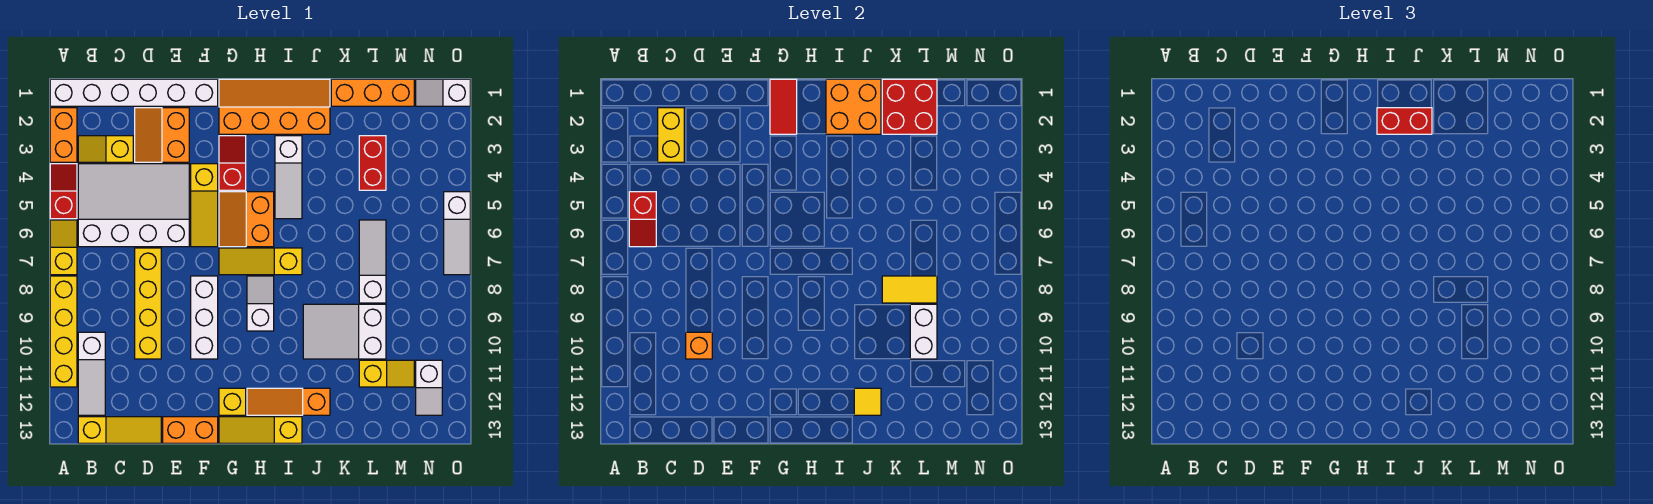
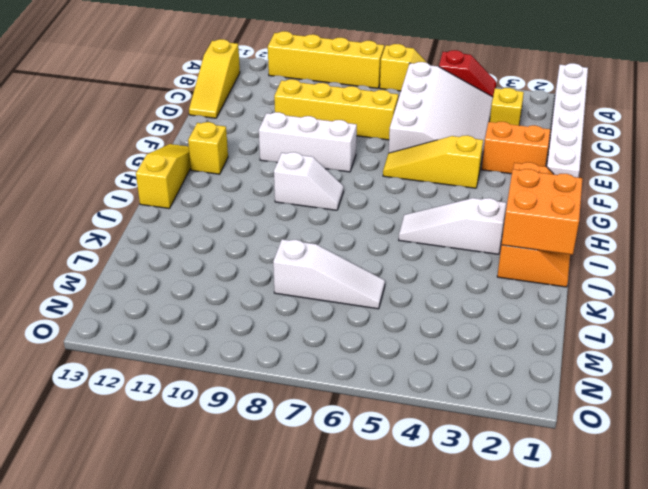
none -> orange 1x2 brick [50,108,77,162]
none -> white 1x3 slope [78,332,105,415]
none -> orange 1x2 brick [163,417,218,443]
none -> red 1x2 slope [219,136,246,190]

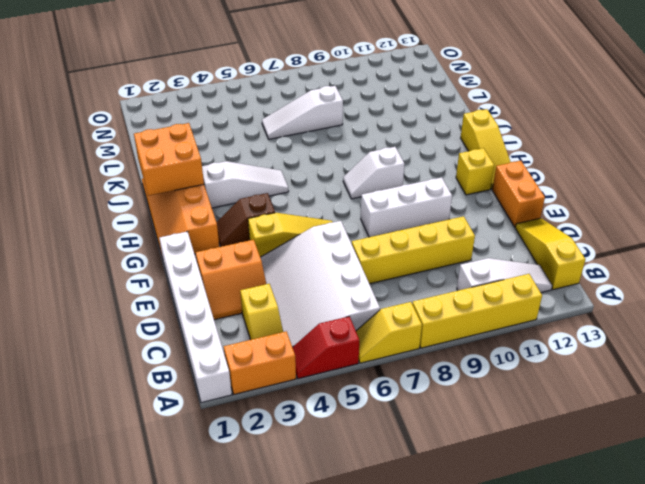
brown 1x2 slope [216,193,275,247] -> red 1x2 slope [219,136,246,190]
none -> orange 2x2 slope [219,192,274,247]
none -> yellow 1x3 slope [219,248,302,275]
none -> orange 1x3 slope [247,388,330,415]
none -> white 2x3 slope [303,304,386,359]

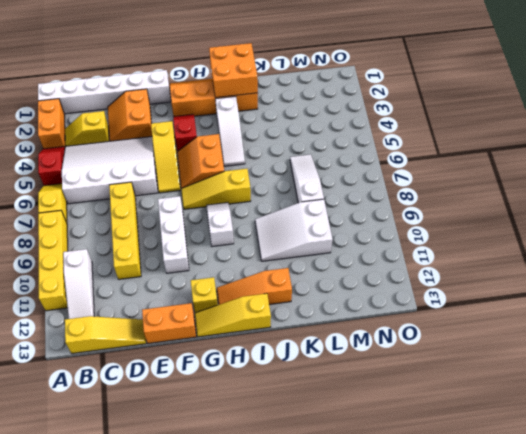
none -> orange 1x3 brick [331,79,414,106]
none -> red 1x2 brick [359,136,386,190]
none -> yellow 1x2 slope [359,360,414,387]
none -> white 1x2 slope [416,79,470,106]

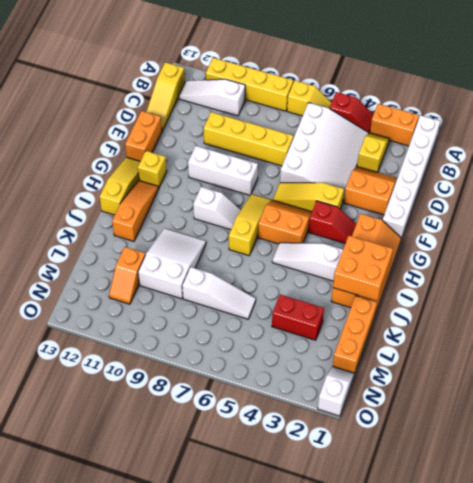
orange 1x2 slope [109,247,145,304] -> yellow 1x2 slope [359,360,414,387]
none -> white 1x2 slope [416,360,442,415]
none -> white 1x3 slope [444,192,470,275]
none -> red 1x2 slope [629,192,656,247]
none -> yellow 1x2 brick [658,108,684,162]

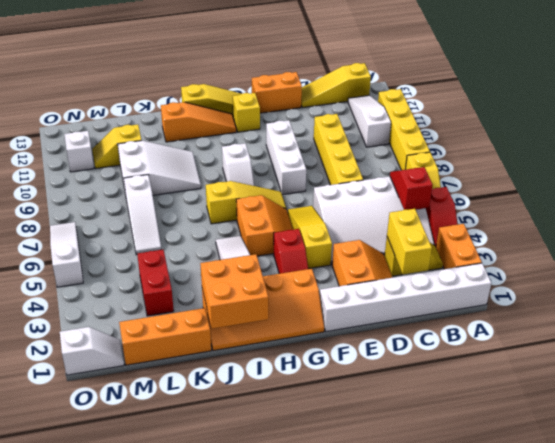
none -> orange 1x1 brick [686,332,712,359]
none -> red 1x2 tile [770,79,797,134]
none -> yellow 1x1 tile [854,388,881,415]
none -> red 2x2 brick [882,79,937,134]

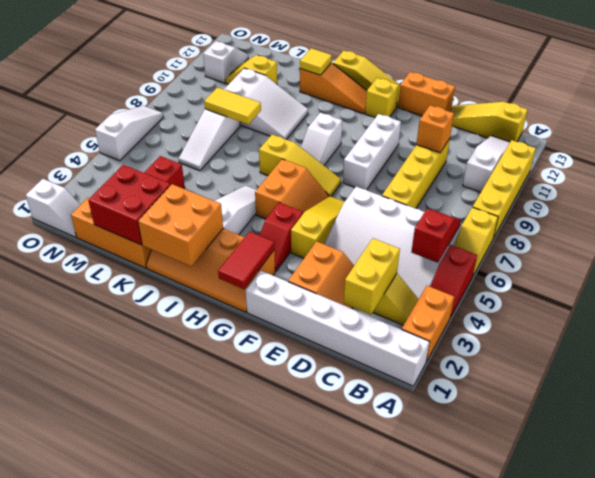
none -> white 1x2 brick [910,304,937,359]
none -> red 1x2 brick [1377,108,1432,134]

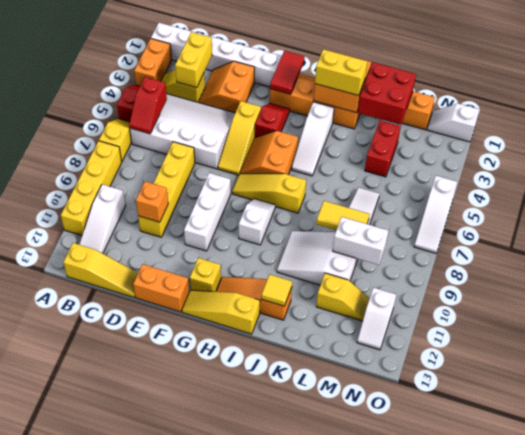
yellow 1x2 brick [315,49,367,96] -> red 1x2 brick [1377,108,1432,134]
white 1x2 brick [333,217,389,265] -> white 1x2 brick turned to [910,304,937,359]

